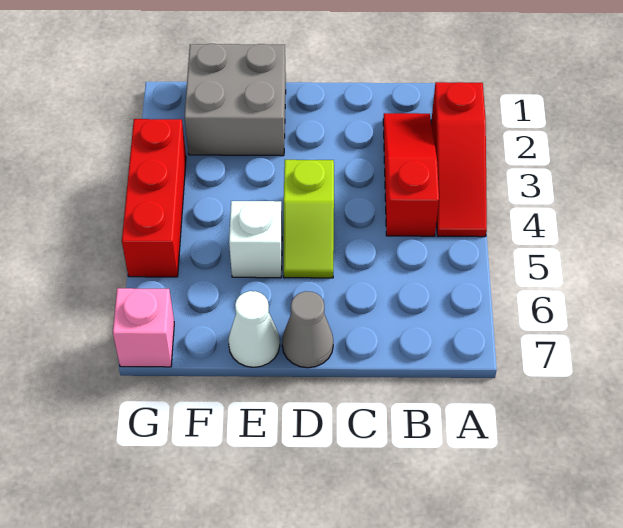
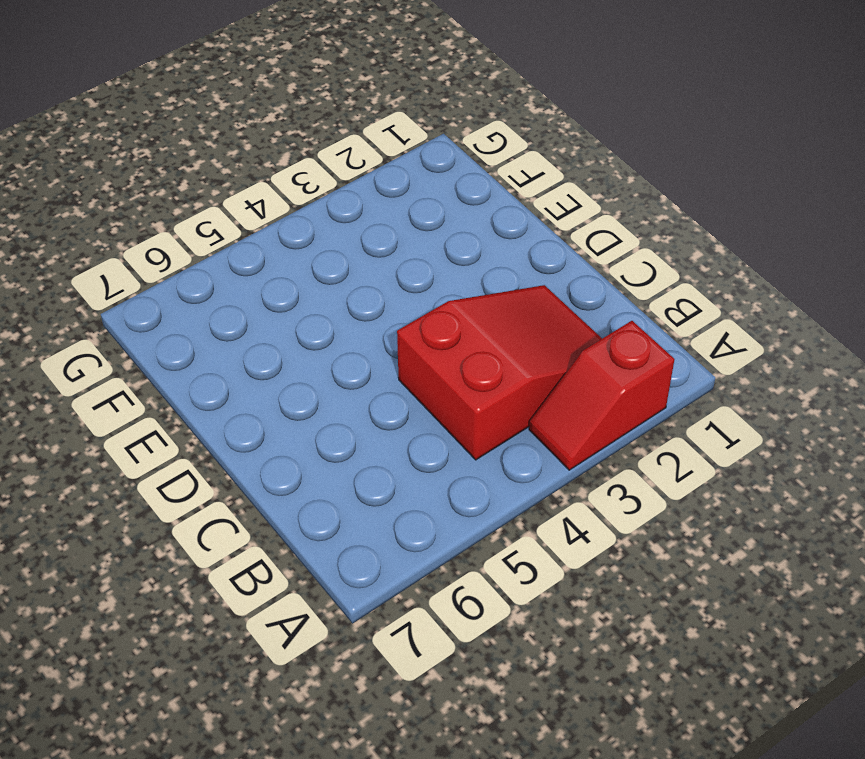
red 1x2 slope [529,321,675,470] -> red 1x3 slope [431,82,487,237]
red 2x3 slope [397,285,602,460] -> red 1x3 slope [383,113,439,236]
none -> lime 1x2 slope [284,160,334,278]
none -> grey 1x1 cone [282,291,333,368]

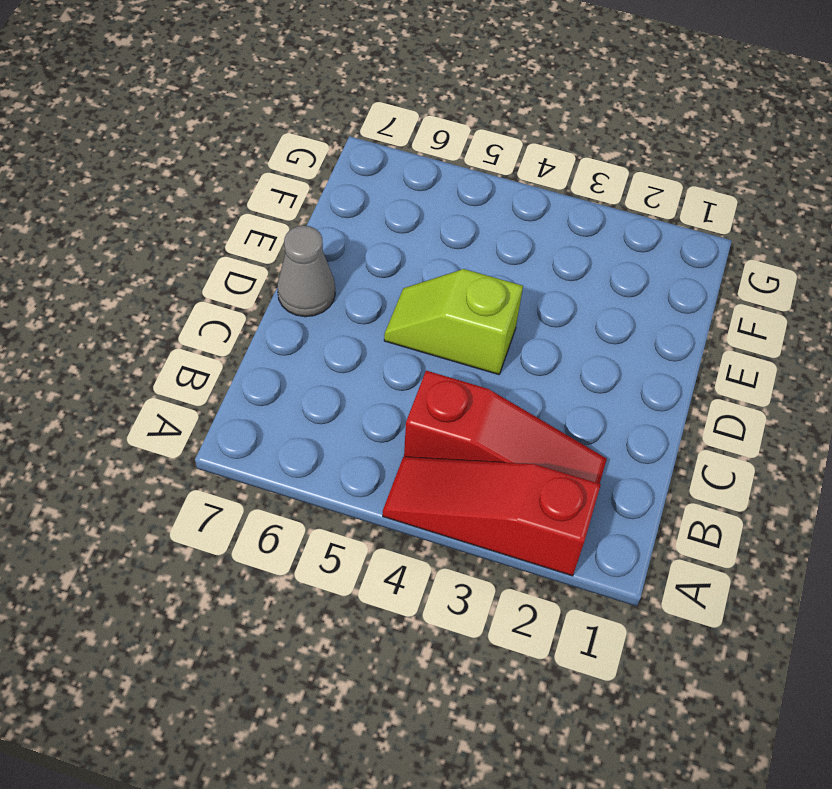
none -> grey 2x2 brick [185,44,286,156]
none -> white 1x1 brick [229,201,282,278]

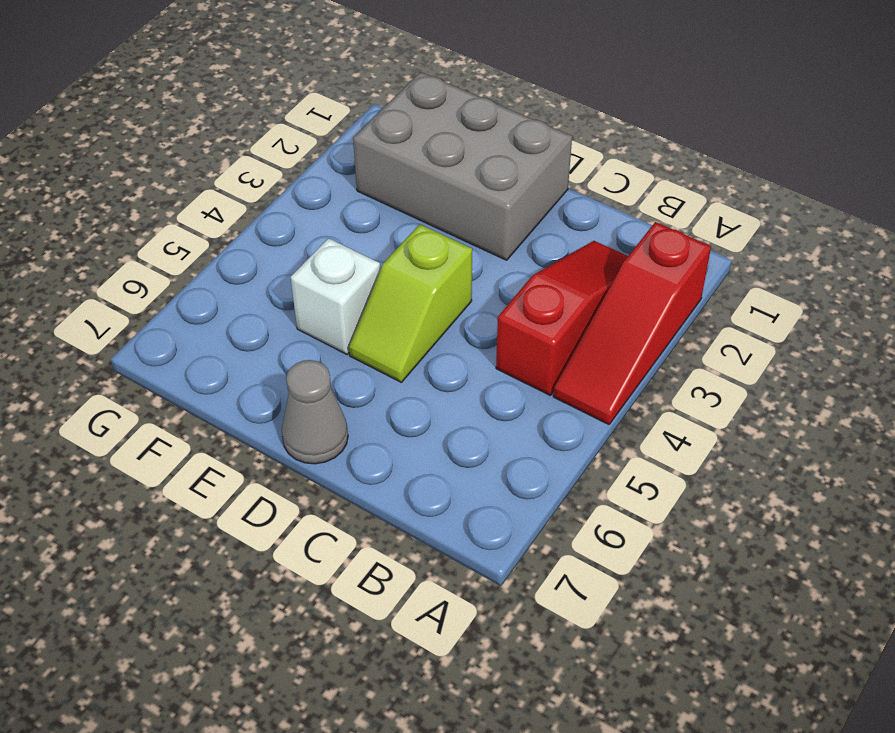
grey 2x3 brick [353,72,572,260] -> grey 2x2 brick [185,44,286,156]
none -> white 1x1 cone [228,291,280,367]
none -> red 1x3 brick [122,119,186,277]

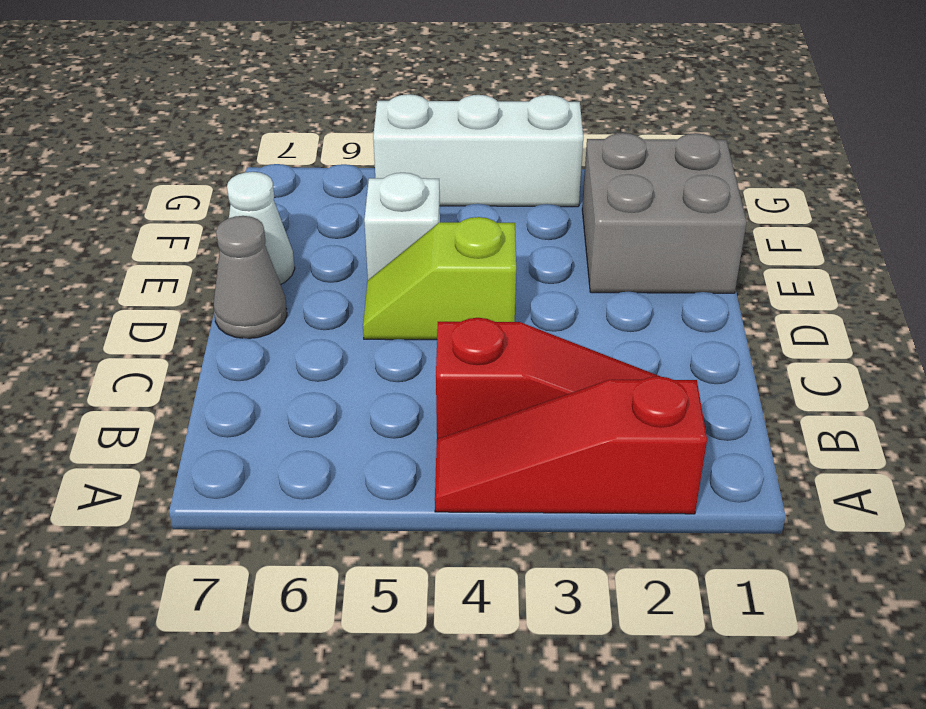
white 1x3 brick [373,94,583,207] -> red 1x3 brick [122,119,186,277]
none -> pink 1x1 brick [113,288,174,367]

